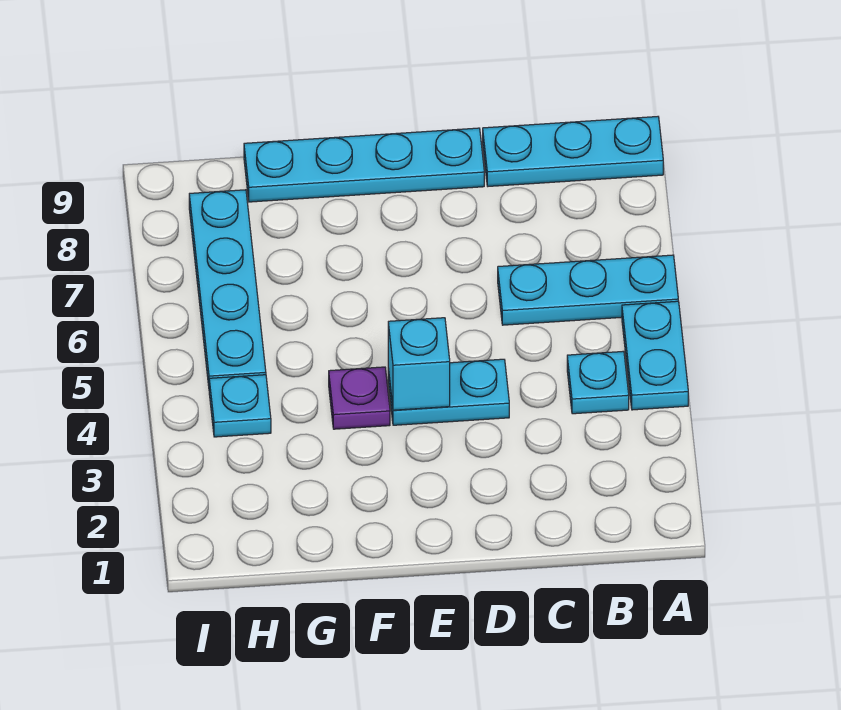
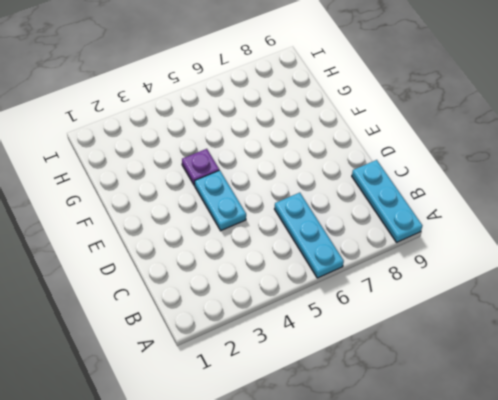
none -> cyan 1x2 plate [622,301,688,410]
none -> cyan 1x1 plate [567,351,629,414]

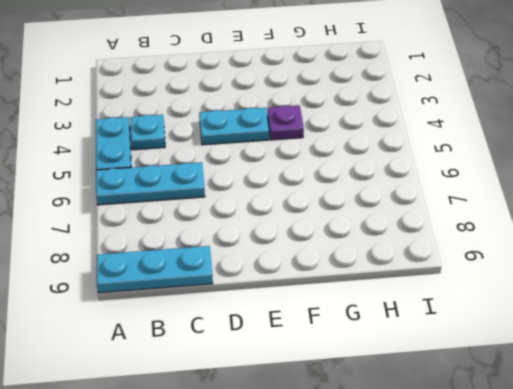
none -> cyan 1x4 plate [244,128,484,202]
none -> cyan 1x1 plate [209,375,271,437]

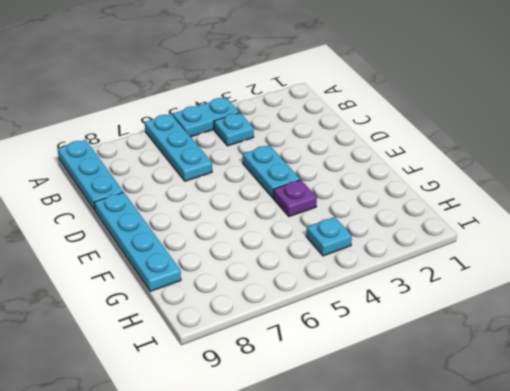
none -> cyan 1x4 plate [189,190,266,386]
none -> cyan 1x1 brick [388,318,450,410]

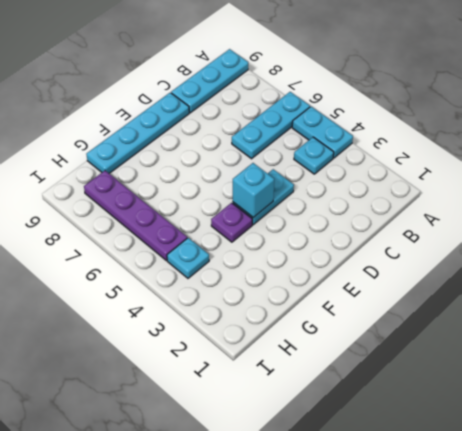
purple 1x4 plate [84,171,187,260] -> cyan 1x4 plate [189,190,266,386]

